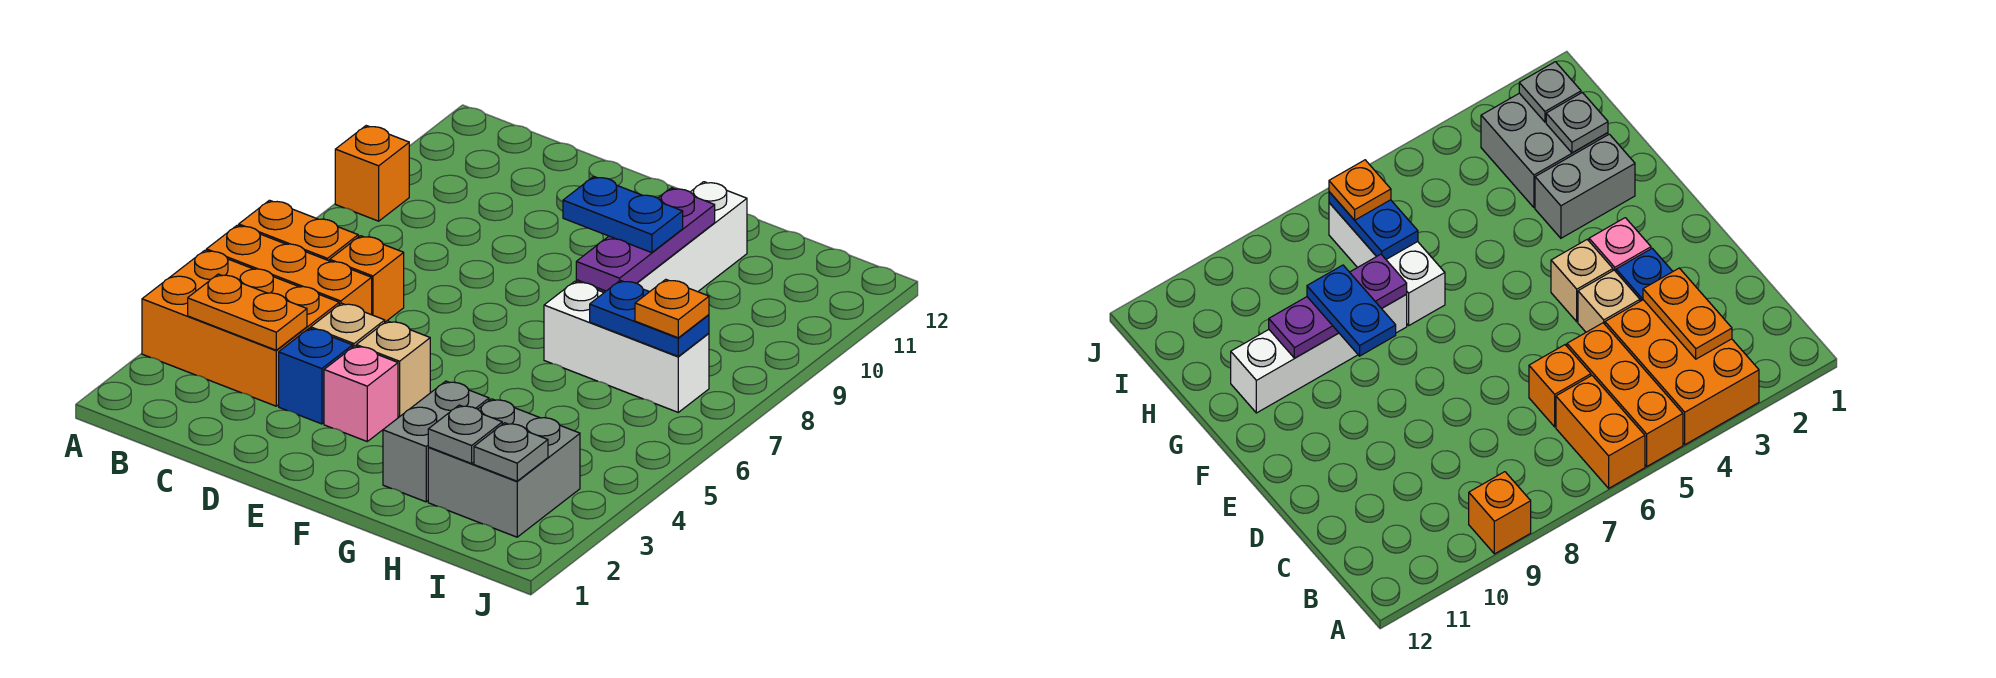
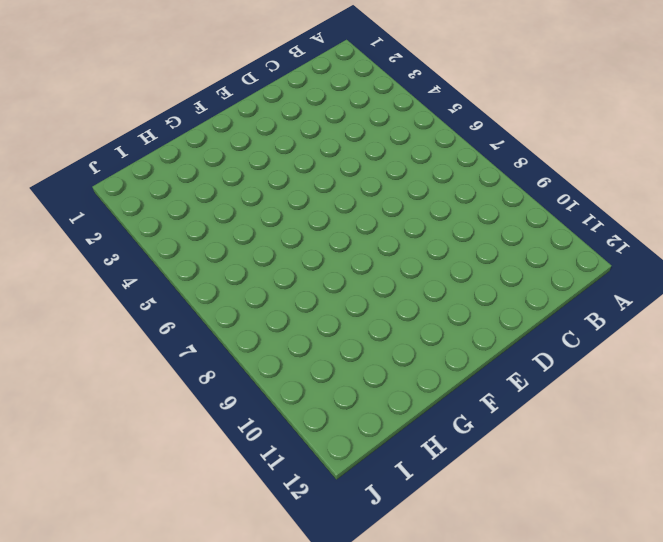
none -> orange 2x3 brick [142,250,339,406]
none -> orange 1x3 brick [206,225,372,315]
none -> orange 1x2 brick [239,200,358,261]

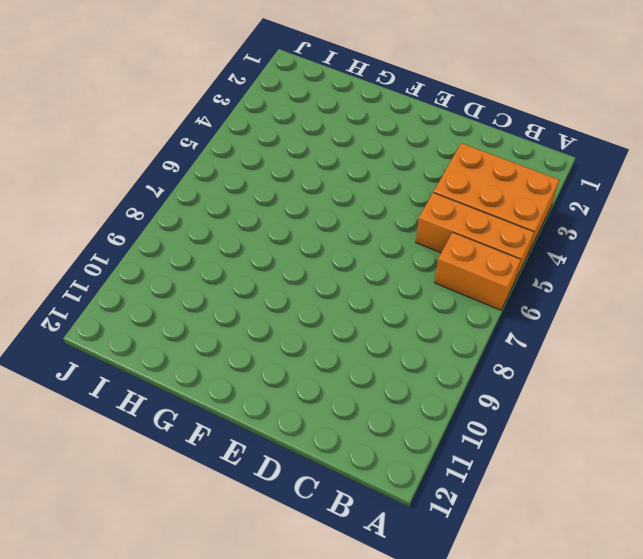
none -> orange 1x1 brick [335,126,409,221]
none -> orange 1x1 brick [330,236,404,322]
none -> blue 1x1 brick [279,328,353,424]

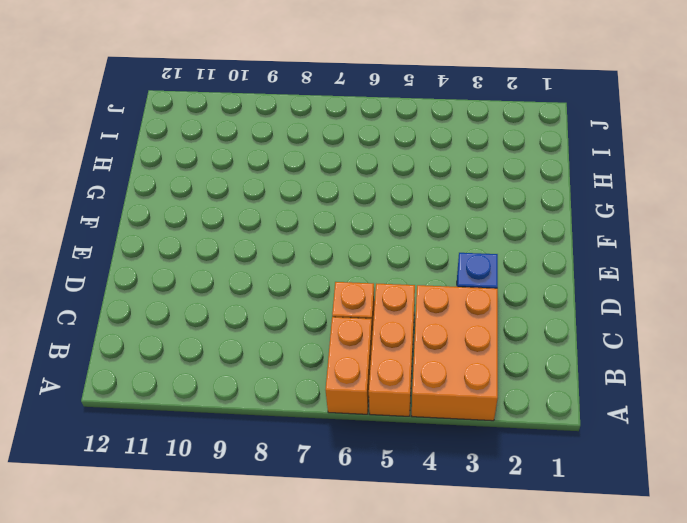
none -> orange 1x1 brick [335,126,409,221]
none -> tan 1x1 brick [311,303,385,347]
none -> pink 1x1 brick [324,346,398,441]

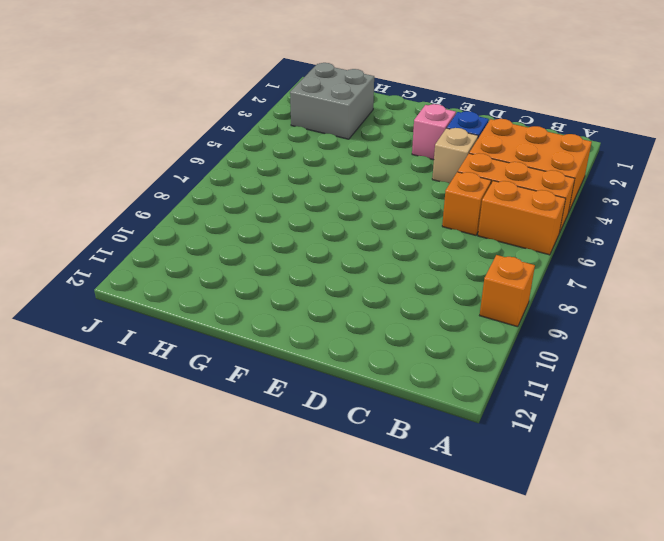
none -> tan 1x1 brick [356,321,430,417]
none -> grey 1x2 brick [383,381,489,502]
none -> white 1x3 brick [544,281,709,412]

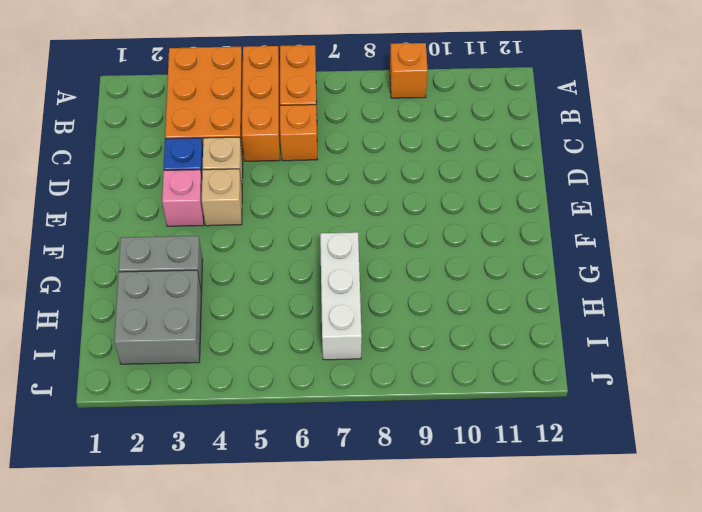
none -> white 1x4 brick [576,182,747,292]
none -> orange 1x2 plate [188,274,307,350]
none -> purple 1x3 plate [576,188,715,291]

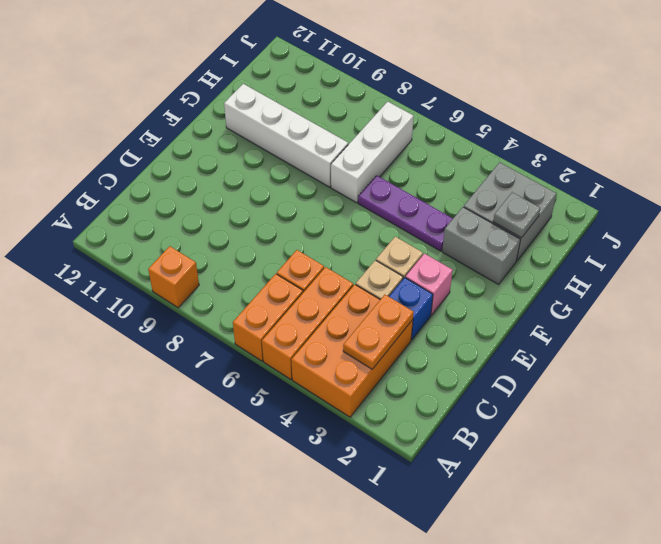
purple 1x3 plate [358,175,453,251] -> purple 1x3 plate moved to [576,188,715,291]
none -> blue 1x2 plate [590,280,709,356]
none -> grey 1x1 plate [474,423,548,481]
none -> blue 1x2 plate [563,177,683,253]

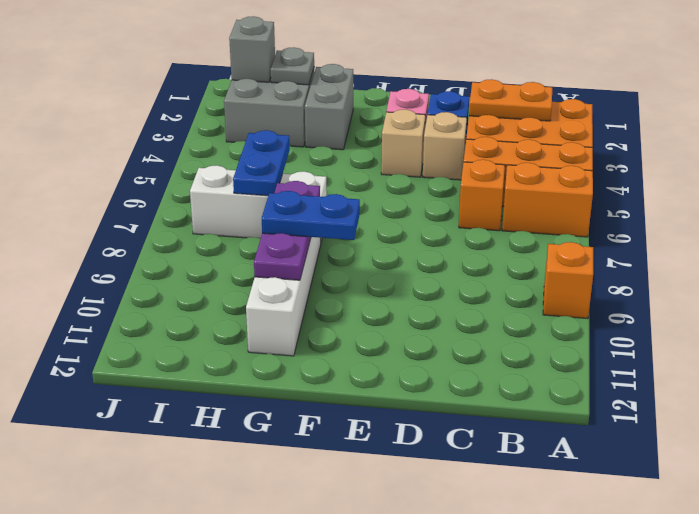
blue 1x2 plate [233,130,290,196] -> blue 1x2 plate turned to [590,280,709,356]
grey 1x1 brick [229,16,275,82] -> grey 1x1 plate [474,423,548,481]
none -> orange 1x1 plate [635,280,709,338]

